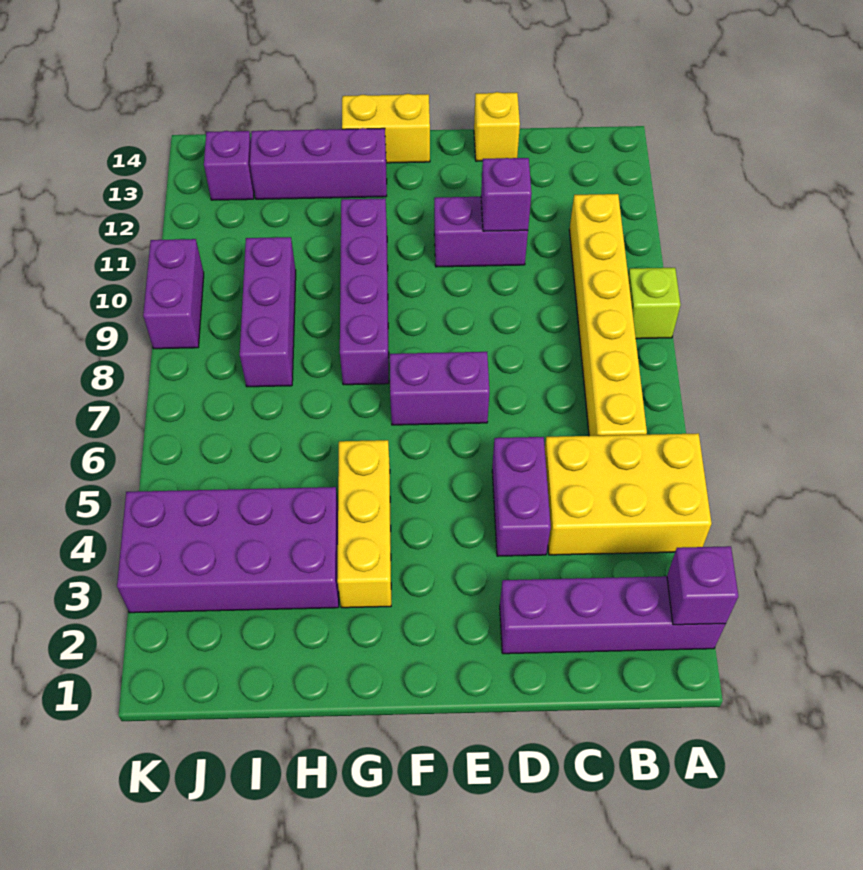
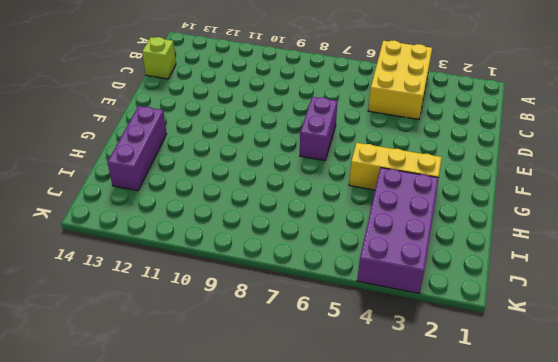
lime 1x1 brick [142,37,176,79] -> lime 1x1 brick moved to [628,268,681,339]
none -> purple 1x4 brick [500,576,725,654]
none -> yellow 1x6 brick [569,194,647,436]
none -> purple 1x2 brick [492,437,551,556]

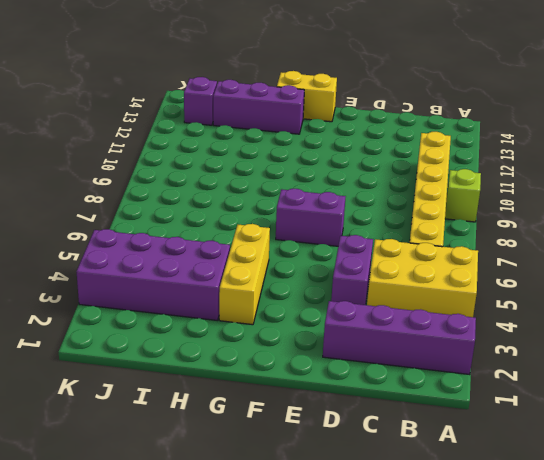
none -> purple 1x2 brick [434,197,528,267]
none -> yellow 1x1 brick [474,92,520,161]
none -> purple 1x4 brick [340,198,389,385]

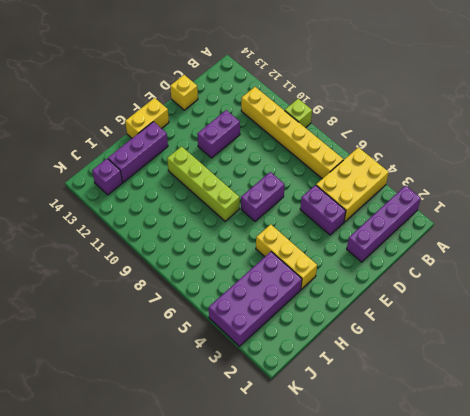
lime 1x4 brick [167,146,240,221] -> purple 1x4 brick [340,198,389,385]
none -> purple 1x3 brick [240,237,296,387]
none -> purple 1x2 brick [143,239,204,349]
none -> purple 1x1 brick [667,546,738,625]

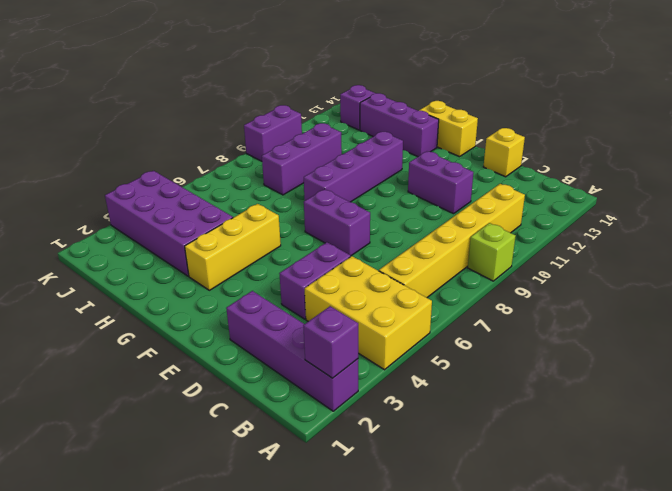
none -> purple 1x1 brick [481,158,532,231]

